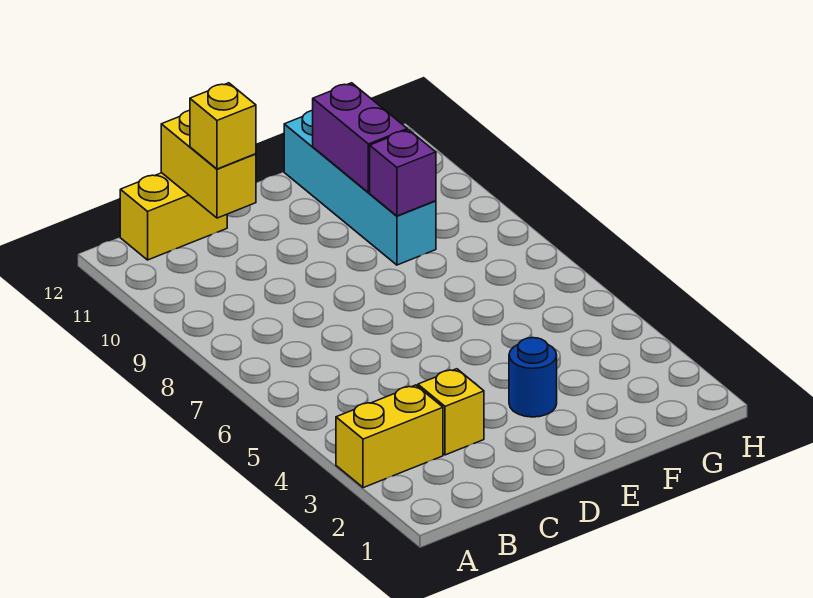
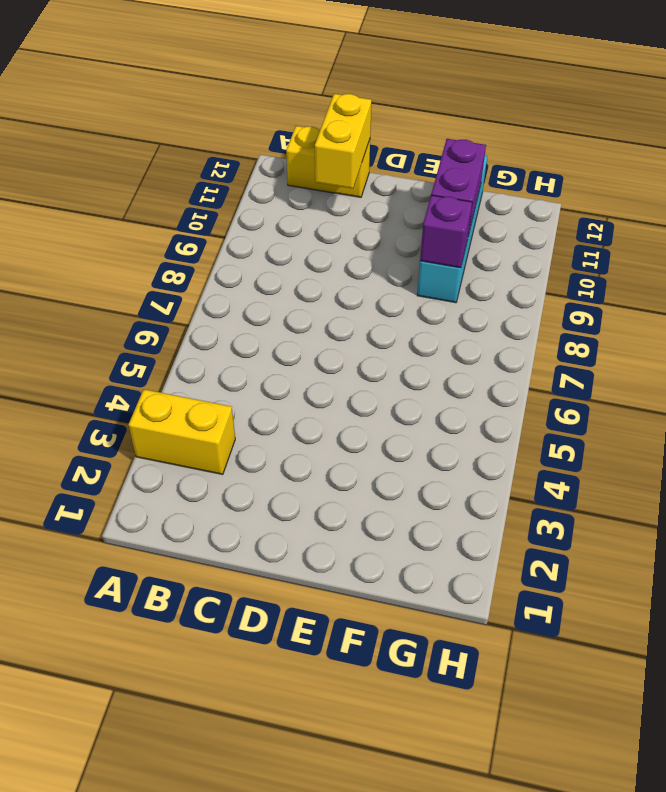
none -> yellow 1x1 brick [418,369,484,455]
none -> blue 1x1 round brick [509,338,557,417]

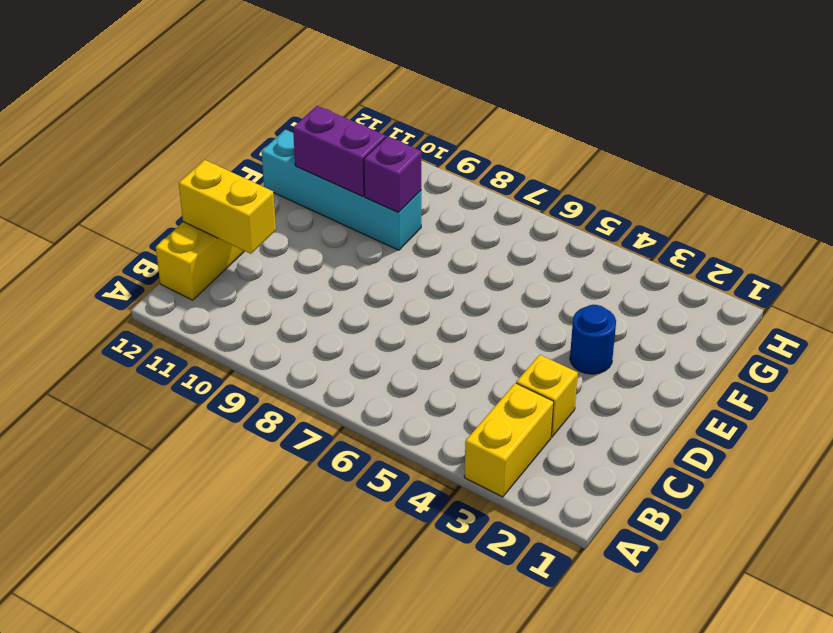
none -> yellow 1x1 brick [190,83,256,169]

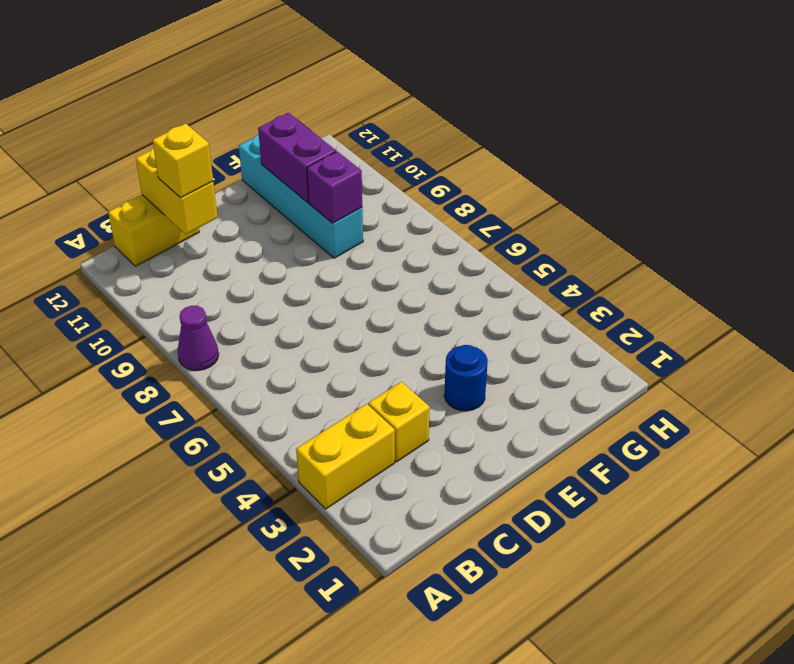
purple 1x1 cone [178,306,219,370] -> none

